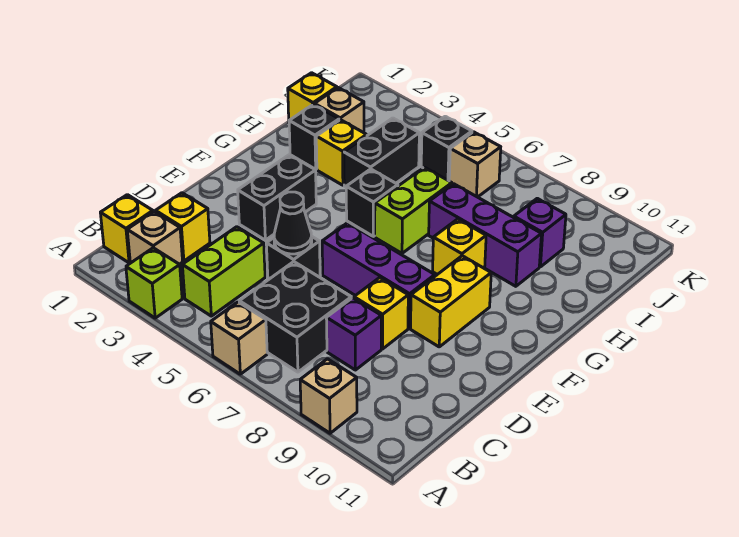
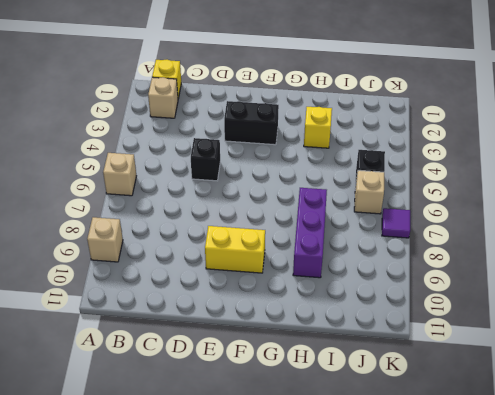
purple 1x1 tile [382,208,410,238] -> none
none -> lime 1x1 brick [126,248,182,318]
none -> lime 1x2 brick [182,227,265,316]
none -> black 2x2 brick [239,262,351,372]

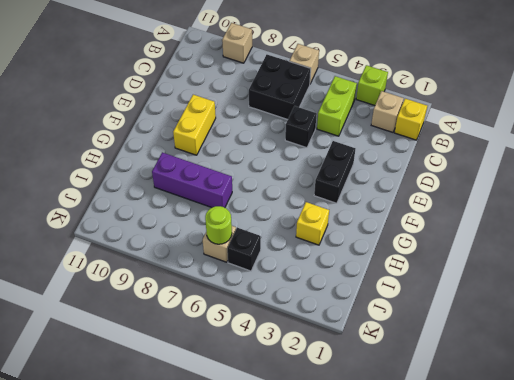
lime 1x1 round brick [205,206,232,244] -> none
none -> yellow 1x1 brick [156,193,210,261]
none -> purple 1x1 brick [326,298,381,370]
none -> yellow 1x1 brick [354,278,408,349]

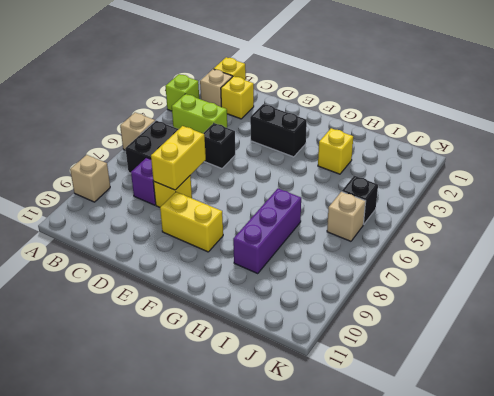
yellow 1x2 brick [151,126,206,190] -> none
none -> purple 1x3 brick [322,223,435,328]
none -> black 1x1 brick [346,169,398,236]
none -> lime 1x2 brick [375,167,452,253]

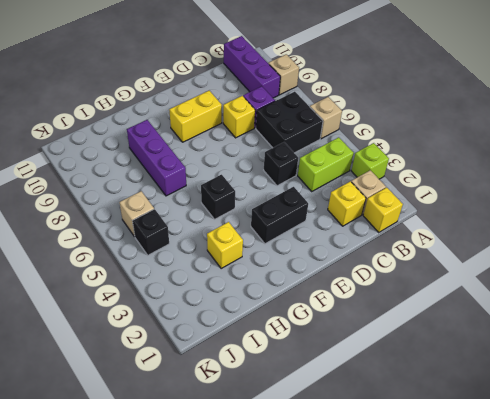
purple 1x3 brick [224,36,280,98] -> purple 1x3 brick moved to [322,223,435,328]
none -> lime 1x2 brick [375,167,452,253]
none -> yellow 1x1 brick [433,219,486,274]
none -> black 1x1 brick [289,104,339,169]

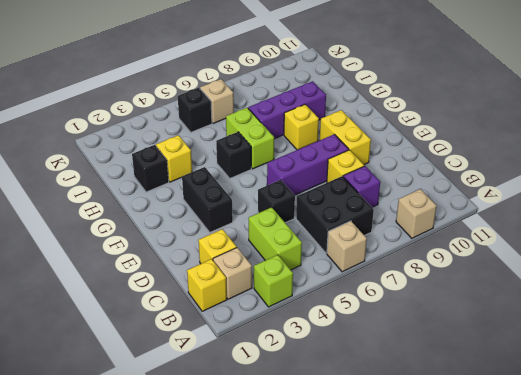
none -> black 1x2 brick [344,118,419,187]
none -> yellow 1x1 brick [288,73,337,120]
none -> tan 1x1 brick [314,88,364,133]

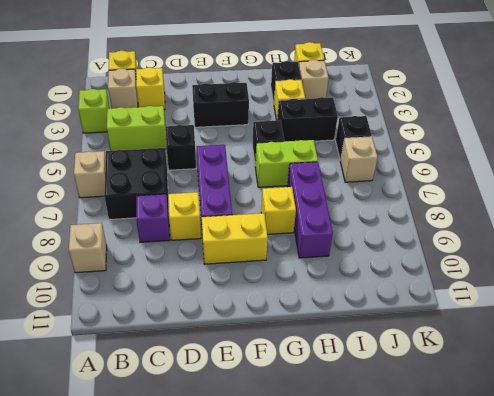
none -> purple 1x1 brick [514,198,566,267]
none -> black 1x1 cone [274,192,312,254]

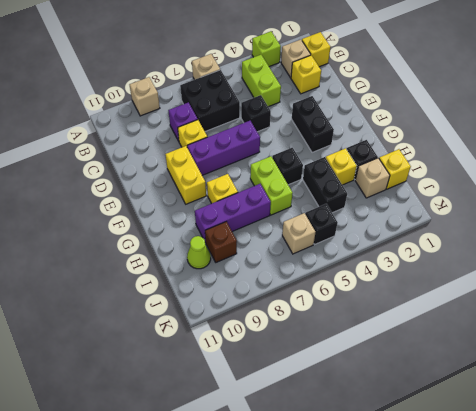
brown 1x1 brick [205,222,237,262] -> purple 1x1 brick [514,198,566,267]
lime 1x1 cone [187,236,211,269] -> none
none -> black 1x1 cone [274,192,312,254]

